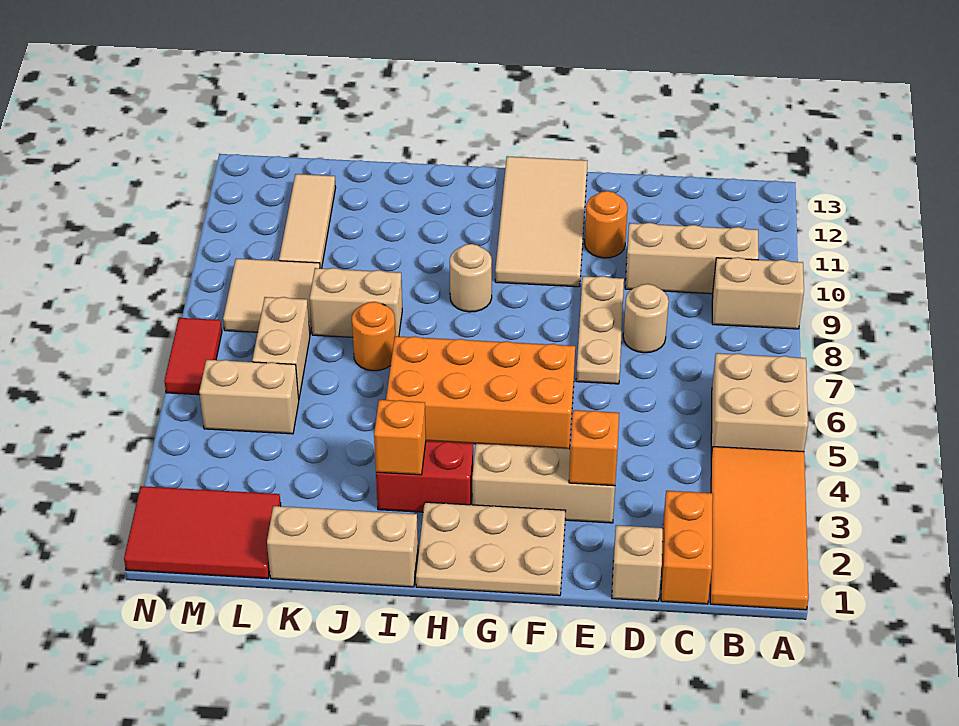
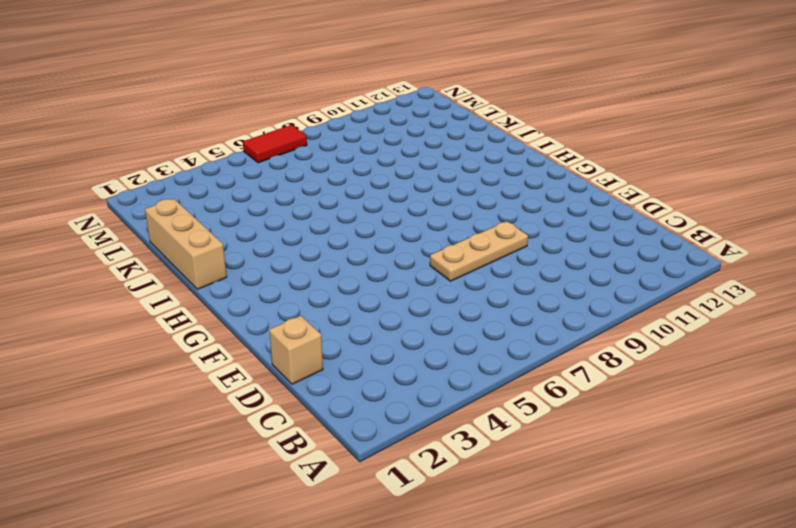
none -> orange 2x4 tile [710,447,809,610]
none -> tan 2x2 brick [711,353,808,455]
none -> tan 1x2 brick [712,257,804,329]

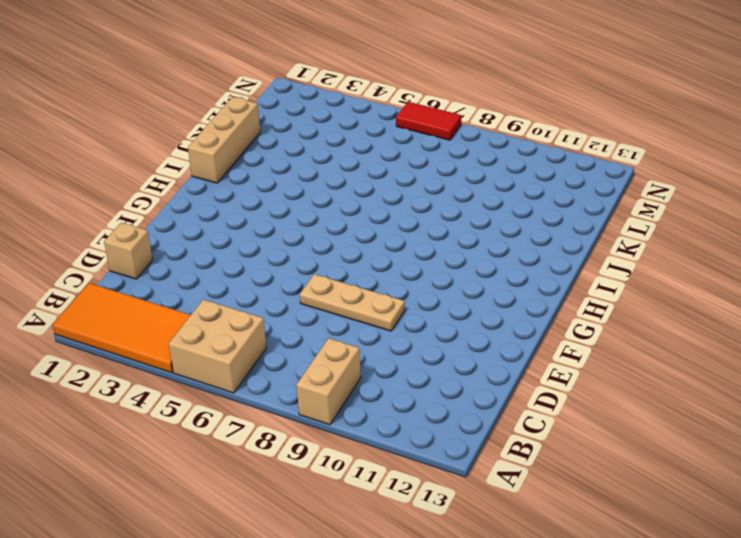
none -> tan 1x3 brick [625,223,759,294]
none -> orange 1x2 brick [661,491,713,604]
none -> tan 1x1 round brick [623,284,669,353]

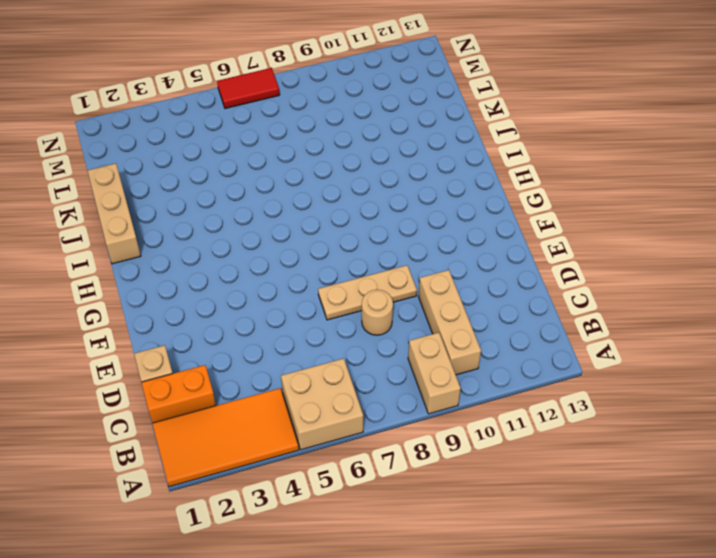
none -> tan 1x3 brick [472,444,615,523]
none -> orange 1x1 round brick [585,191,628,258]
none -> tan 2x3 plate [416,502,566,596]

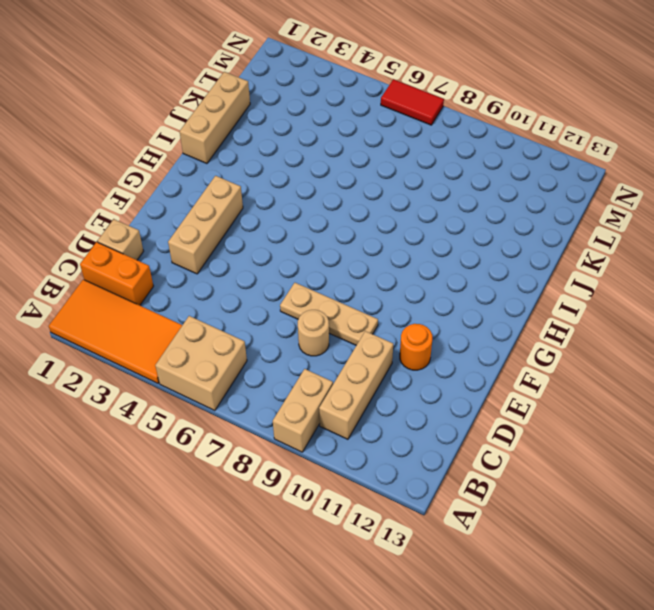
none -> tan 2x3 plate [416,502,566,596]
none -> orange 2x4 brick [386,336,575,449]
none -> tan 2x4 tile [495,156,588,287]

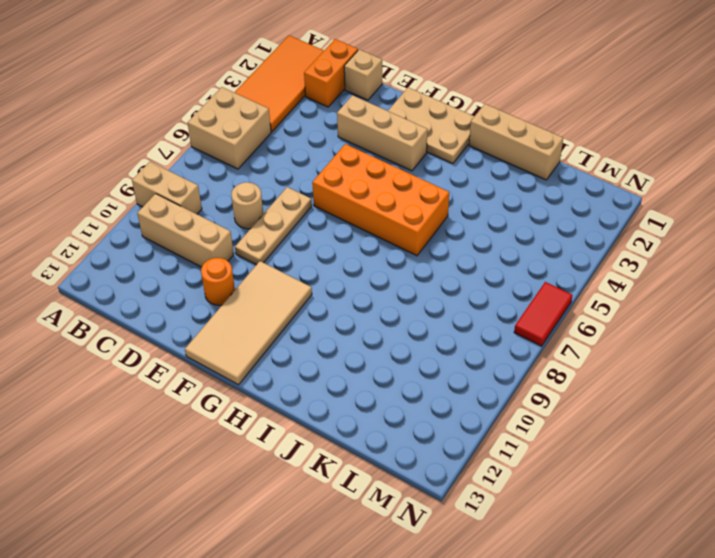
none -> red 1x2 brick [376,441,473,512]
none -> tan 1x1 round brick [450,244,492,312]
none -> orange 1x1 round brick [352,302,395,371]

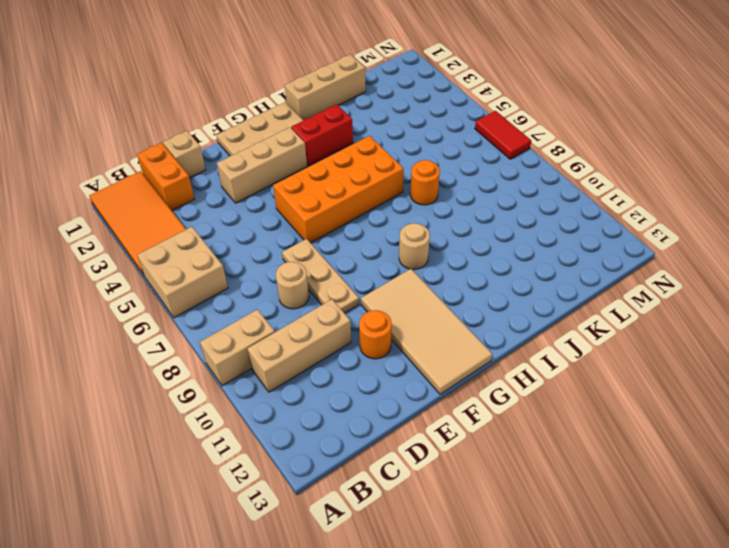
none -> tan 1x2 brick [310,268,402,337]
none -> red 2x3 tile [124,486,281,579]
none -> tan 1x2 brick [199,360,299,434]

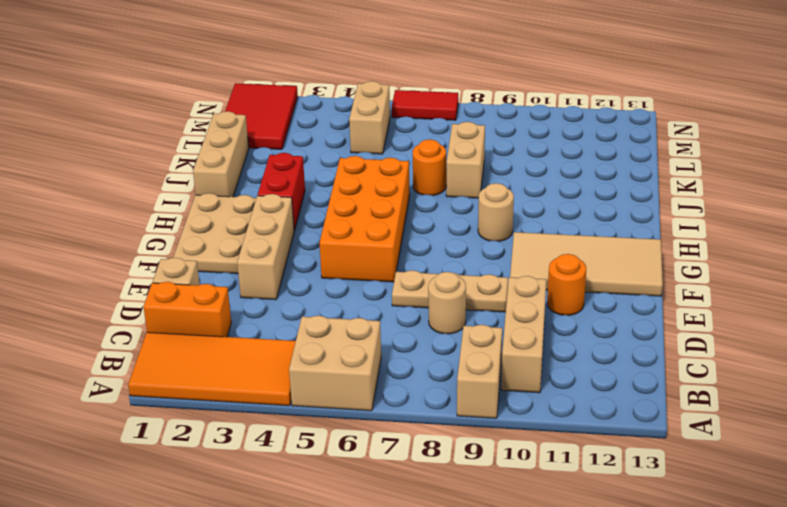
none -> tan 1x2 brick [252,297,310,398]
none -> tan 2x2 tile [223,259,320,334]
none -> tan 1x3 tile [279,174,336,268]

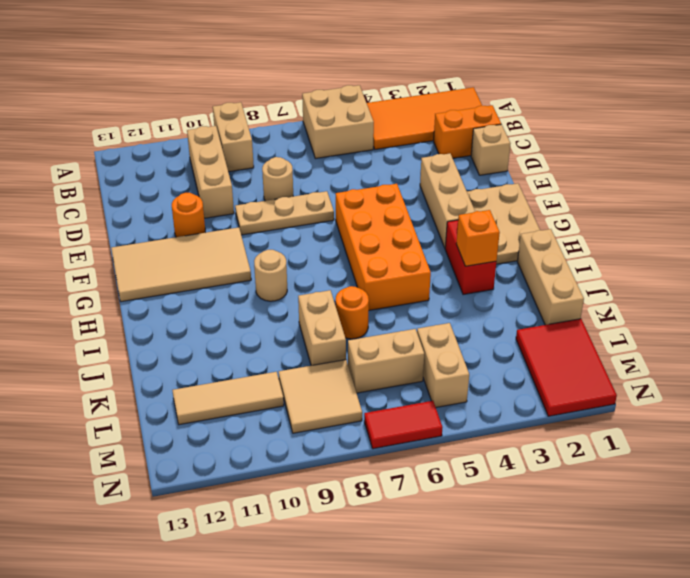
none -> orange 1x1 brick [569,410,619,486]

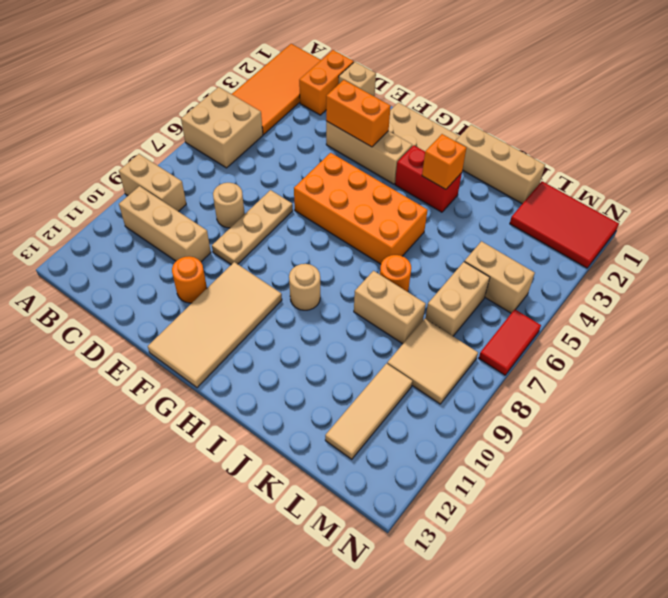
orange 1x2 brick [326,80,391,147] -> orange 1x1 brick [569,410,619,486]

